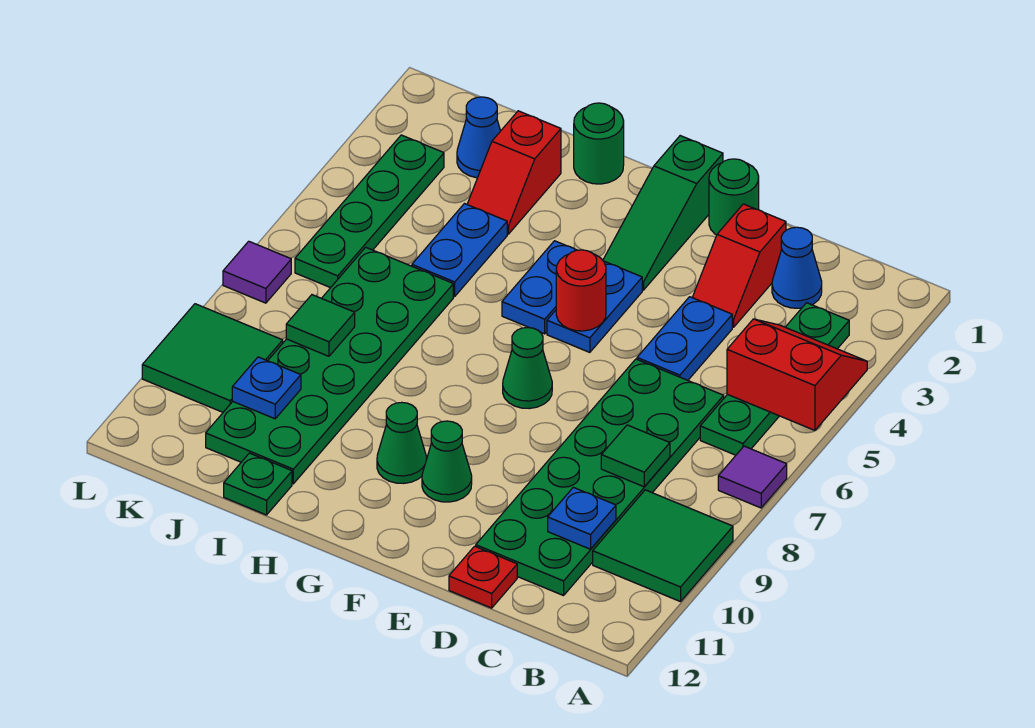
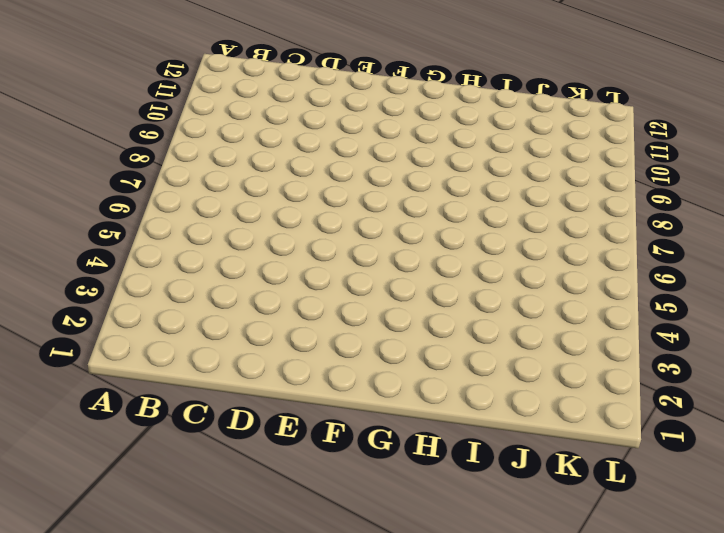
none -> purple 1x1 tile [718,446,787,508]
none -> green 2x2 tile [593,490,733,602]
none -> green 1x4 plate [700,303,849,455]
none -> blue 1x1 cone [772,227,822,308]

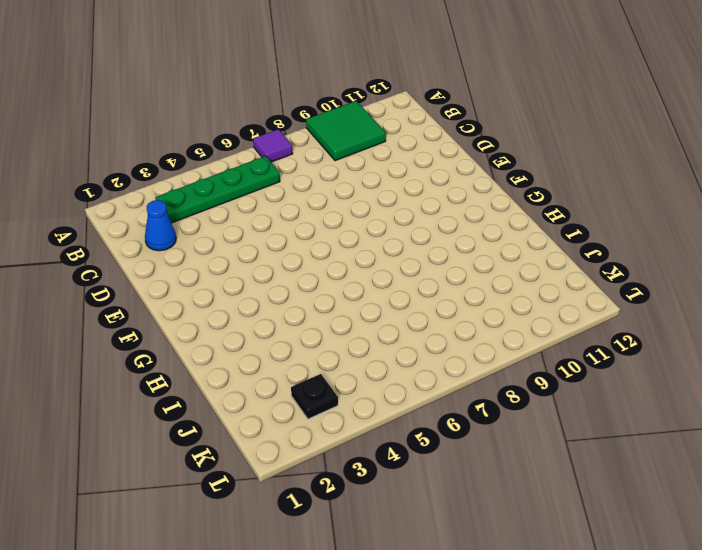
black 1x1 plate [291,374,338,419] -> green 1x4 plate [295,135,444,288]
none -> green 2x6 plate [476,359,724,596]
none -> red 1x2 slope [692,204,786,327]
none -> blue 1x2 plate [637,297,732,380]
none -> red 1x1 plate [449,546,517,608]

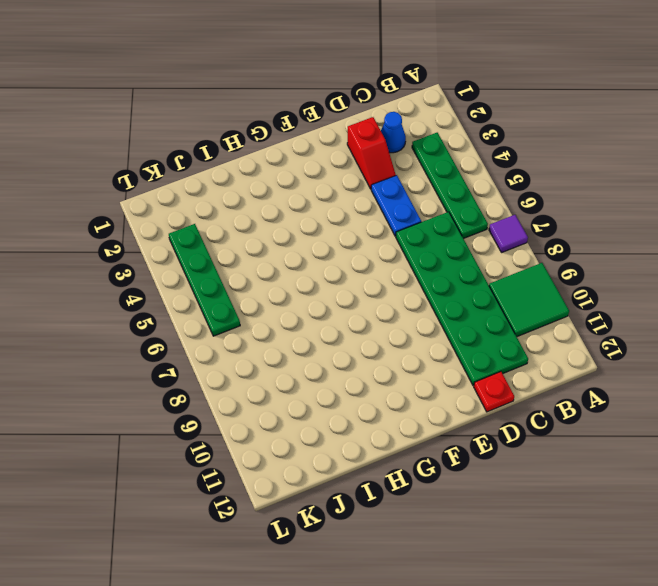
none -> green 1x1 round brick [709,159,759,235]
none -> green 1x3 slope [603,136,723,290]
none -> blue 1x2 plate [547,261,642,352]
none -> green 1x1 cone [503,327,552,409]

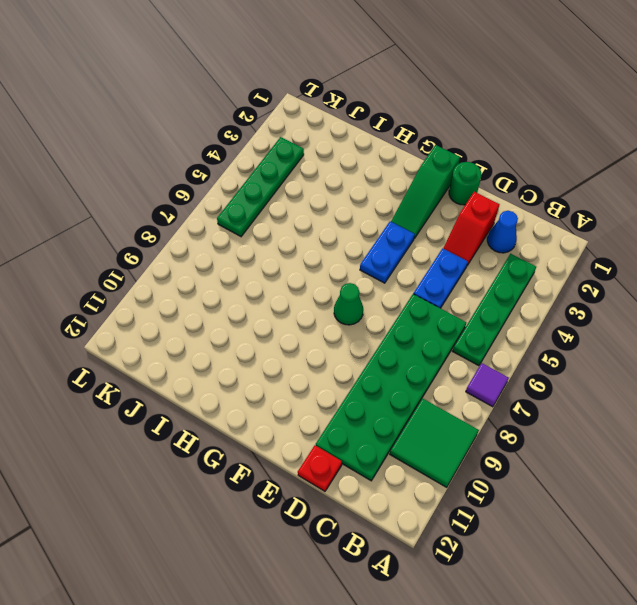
none -> green 1x1 cone [422,421,472,502]
none -> blue 1x2 plate [502,241,576,334]
none -> green 1x1 cone [377,402,427,483]
none -> green 1x1 round brick [574,103,624,184]

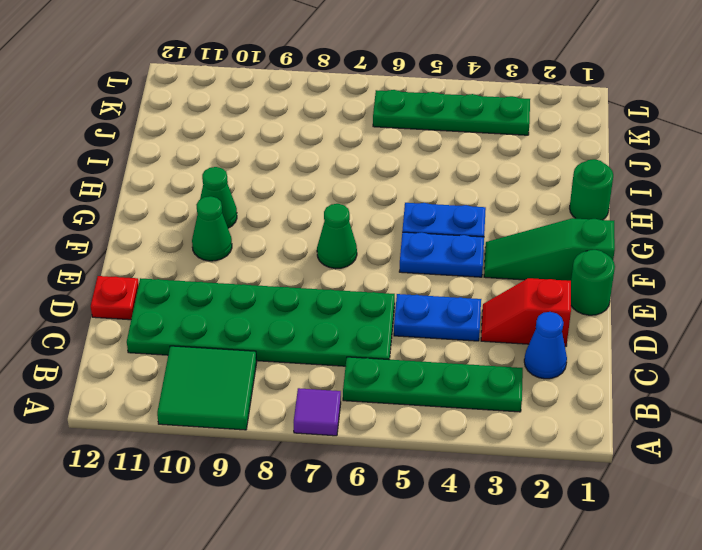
none -> red 1x2 slope [467,111,561,234]
none -> blue 1x2 plate [412,204,507,296]
none -> green 2x6 plate [206,247,453,484]
none -> green 1x1 plate [224,453,292,515]

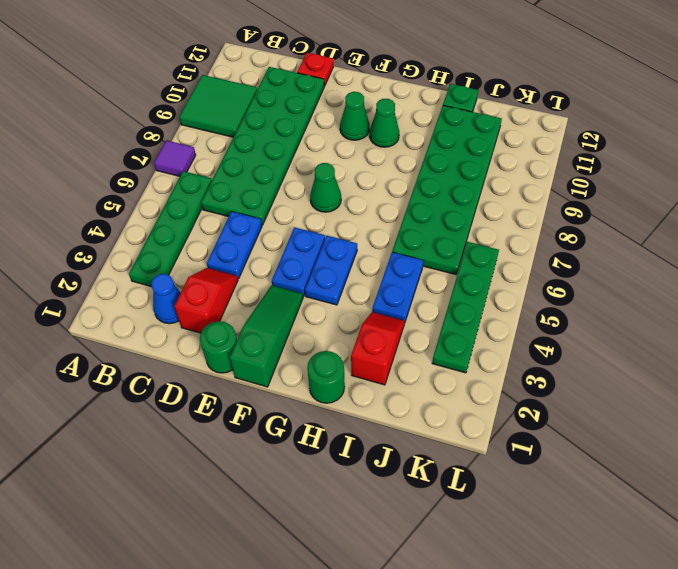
none -> blue 1x1 cone [457,97,500,178]
none -> green 2x2 tile [142,304,283,412]
none -> purple 1x1 tile [223,241,291,303]
none -> red 2x2 slope [727,319,867,430]

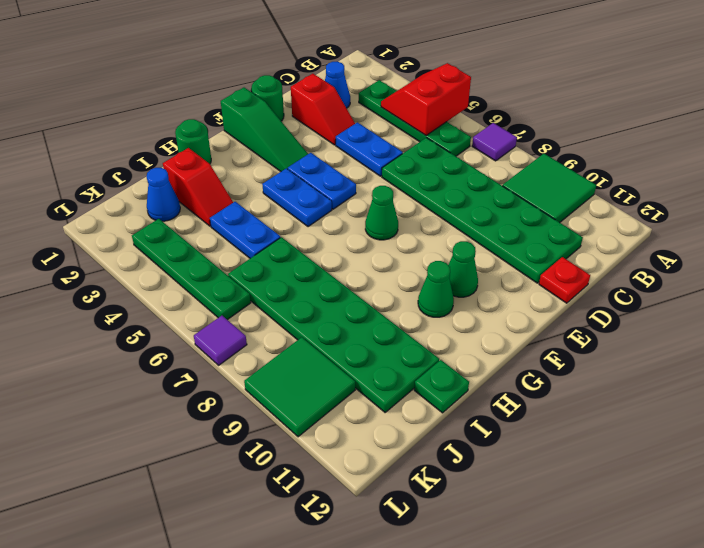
none -> green 1x1 tile [601,425,670,487]
none -> blue 1x1 plate [548,487,616,549]
none -> red 1x1 round brick [556,250,606,331]
none -> green 1x1 tile [286,295,355,356]

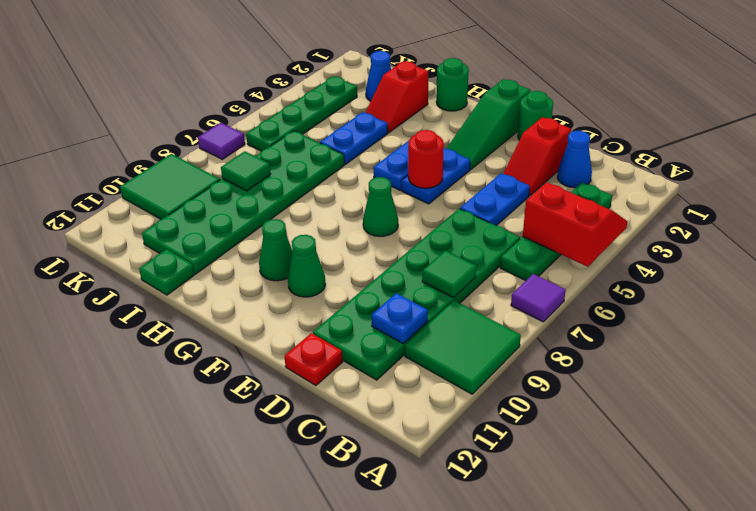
none -> blue 1x1 plate [232,357,301,419]

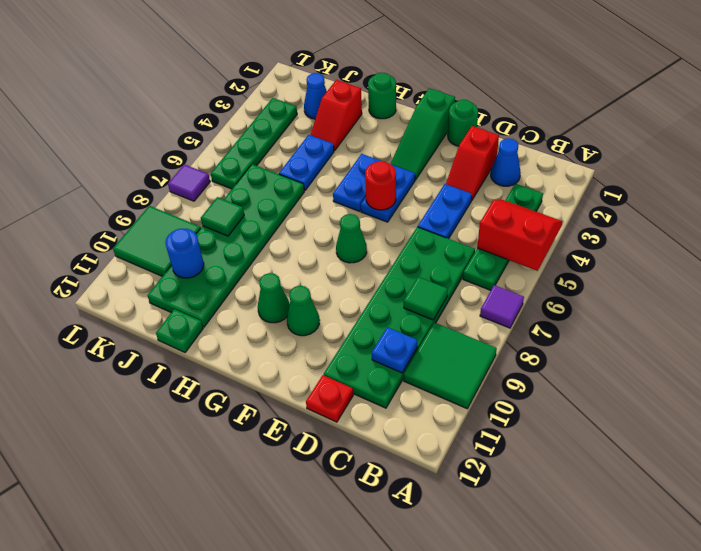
blue 1x1 round brick [165,229,204,278] -> blue 1x1 plate [232,357,301,419]

